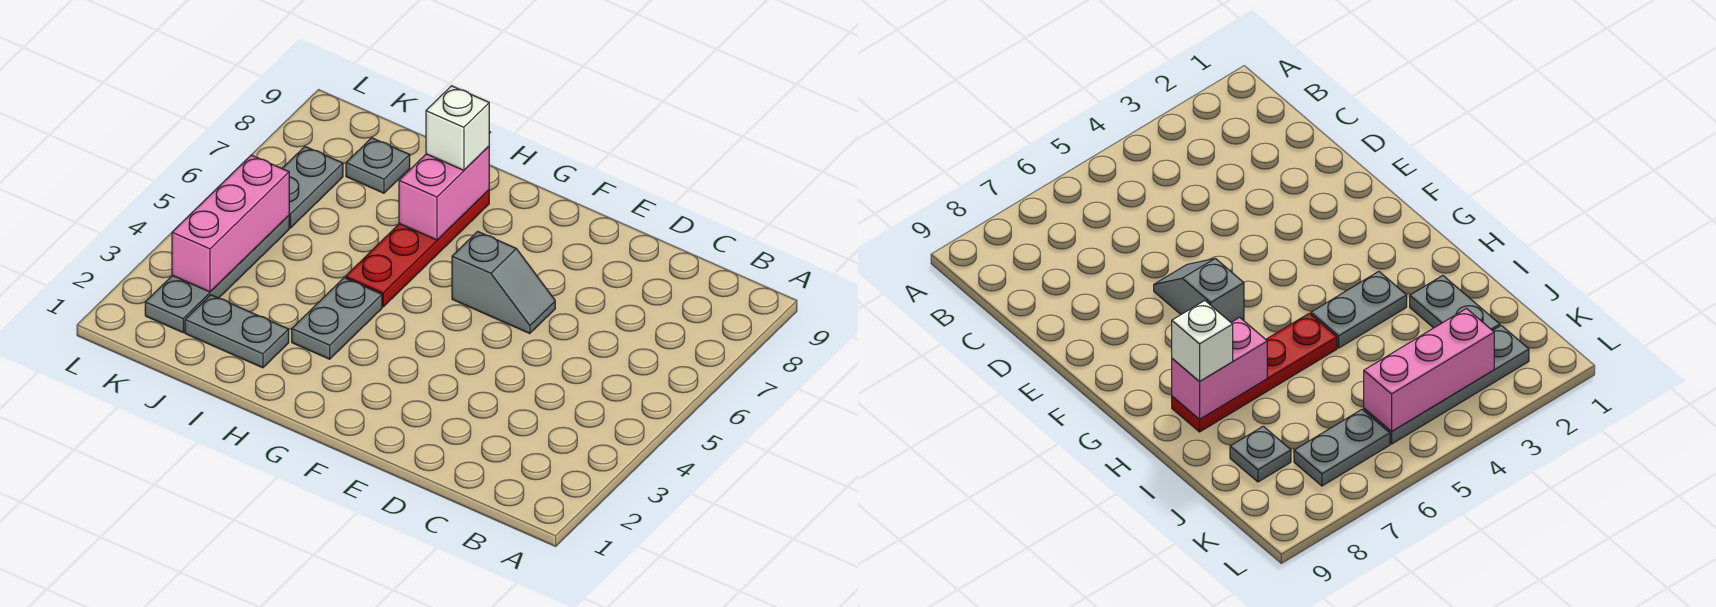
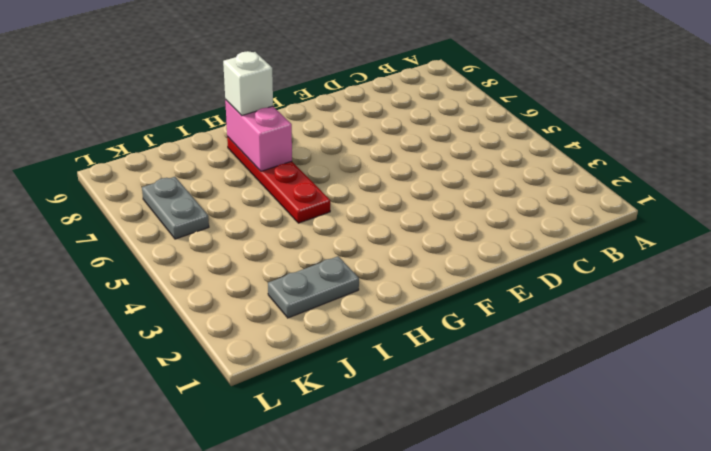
none -> grey 1x2 slope [452,231,555,334]
none -> grey 1x2 plate [292,278,382,359]

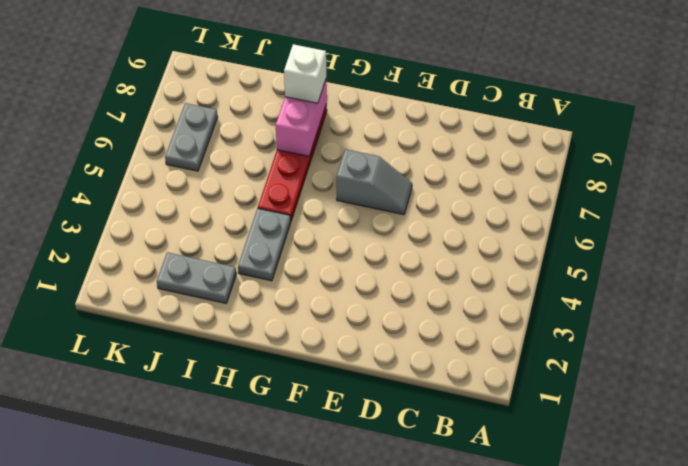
none -> grey 1x1 plate [346,138,410,193]
none -> grey 1x4 plate [145,216,289,332]

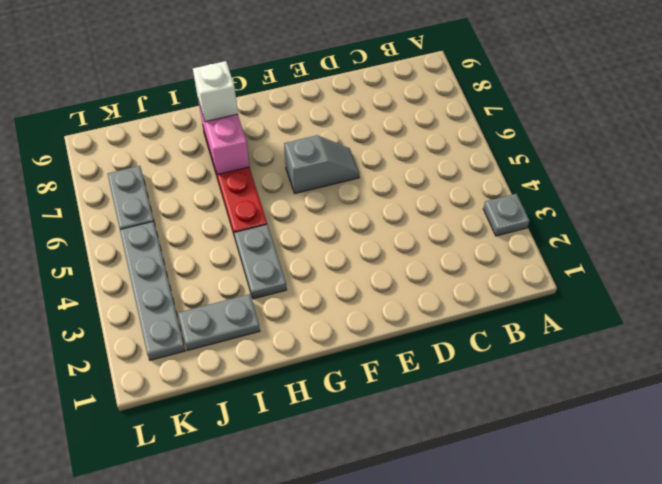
grey 1x1 plate [483,194,530,236] -> grey 1x1 plate moved to [346,138,410,193]
none -> pink 1x3 brick [172,155,289,292]

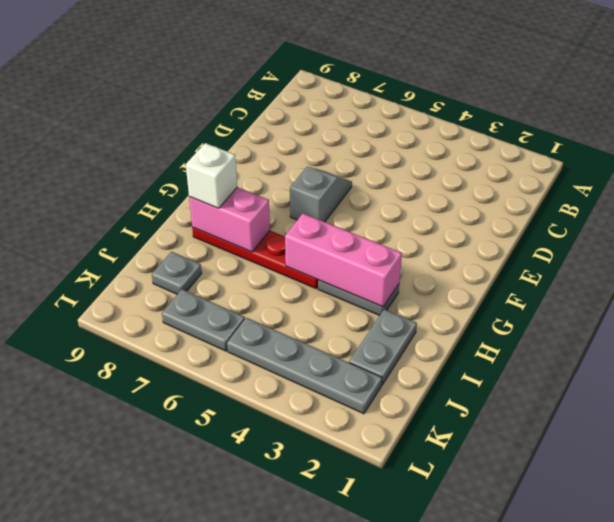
pink 1x3 brick [285,214,402,307] -> pink 1x3 brick moved to [172,155,289,292]

